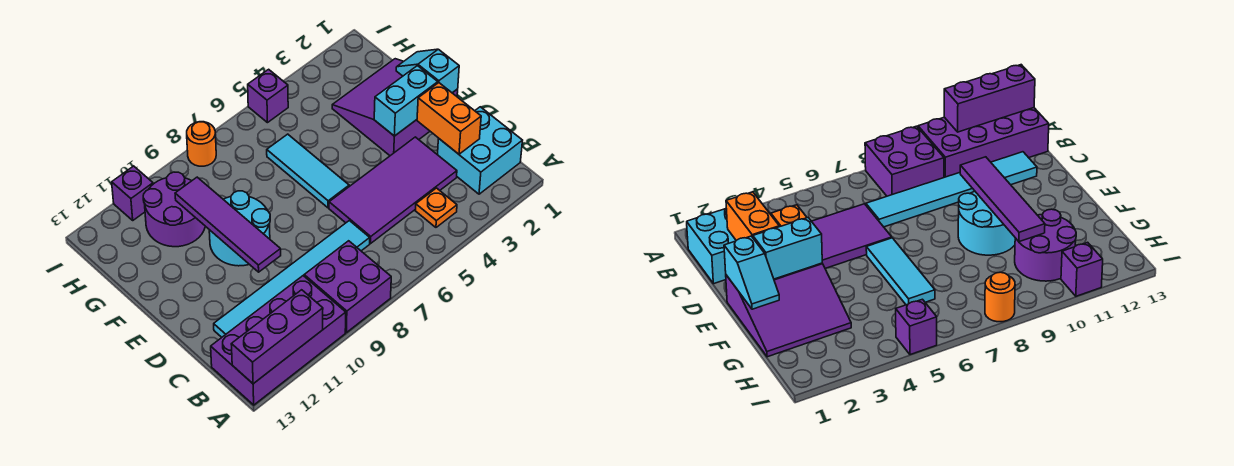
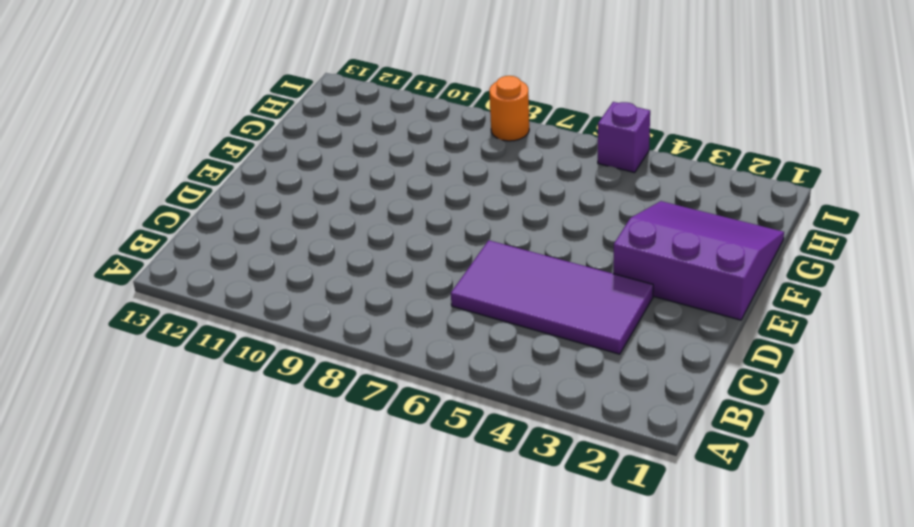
none -> purple 2x2 brick [304,241,391,333]
none -> purple 2x4 brick [211,276,346,405]
none -> cyan 2x2 brick [438,107,523,194]

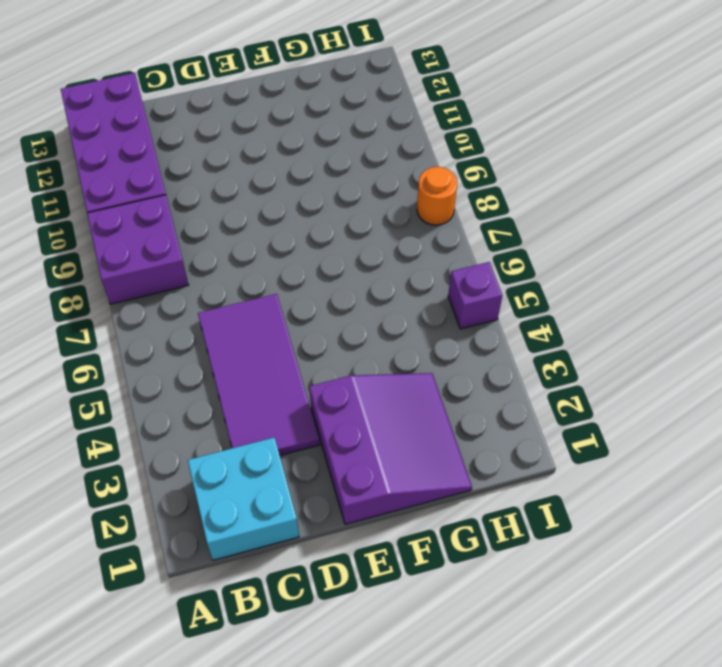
none -> orange 1x1 plate [415,188,457,227]
none -> cyan 1x6 tile [214,221,370,337]
none -> cyan 1x3 tile [267,134,349,208]

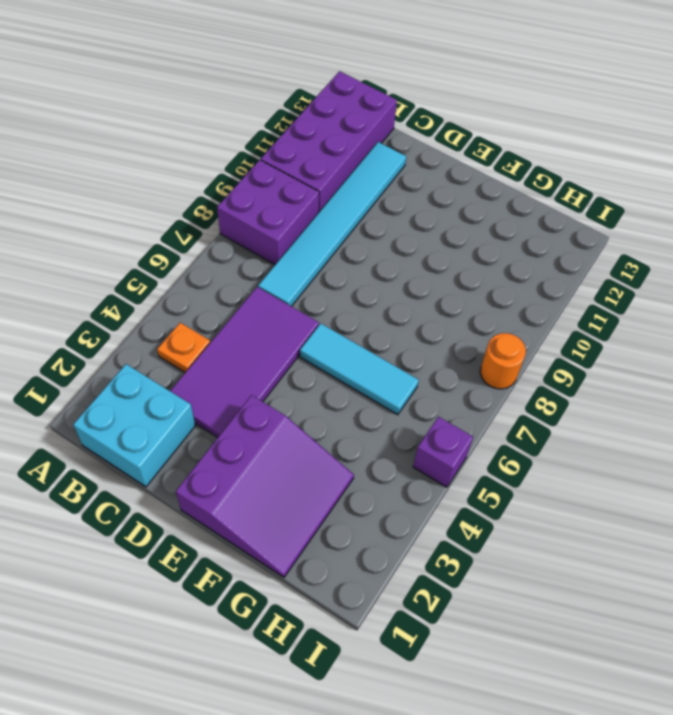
none -> cyan 2x2 round brick [209,191,270,266]
none -> purple 2x2 round brick [143,172,205,247]
none -> purple 1x1 brick [112,166,153,220]

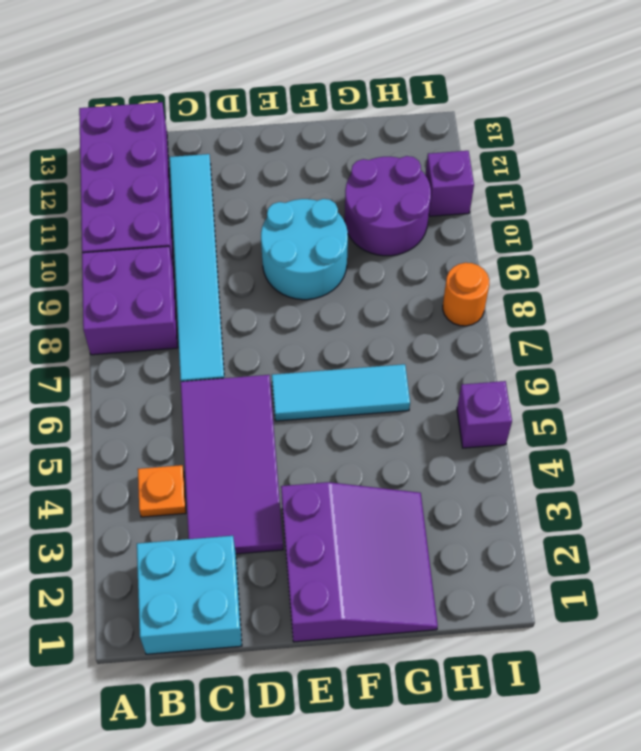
none -> purple 1x3 brick [231,290,323,384]
none -> orange 1x2 brick [417,83,481,154]
none -> purple 1x4 tile [175,177,281,272]

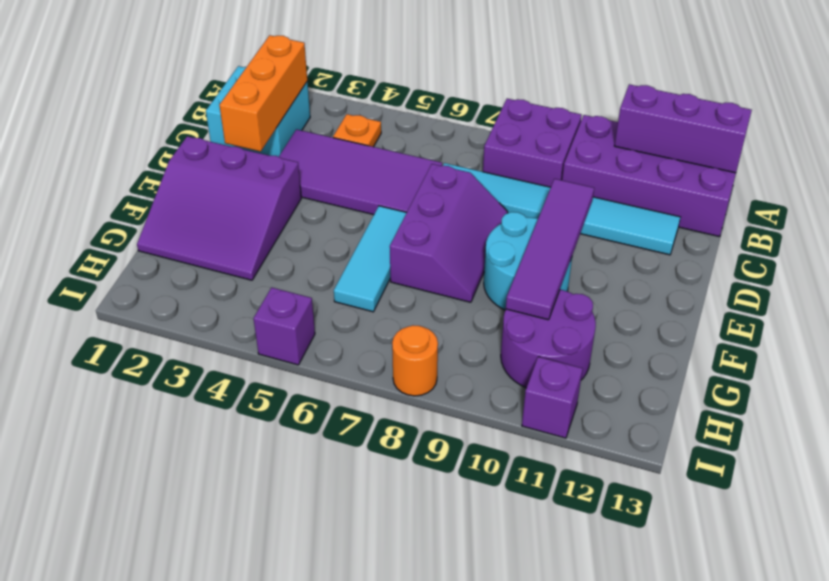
orange 1x3 brick [219,35,307,152] -> orange 1x2 brick [417,83,481,154]
purple 2x3 slope [390,164,508,302] -> none
none -> cyan 1x2 slope [396,49,459,93]
none -> cyan 1x2 brick [374,66,438,136]

